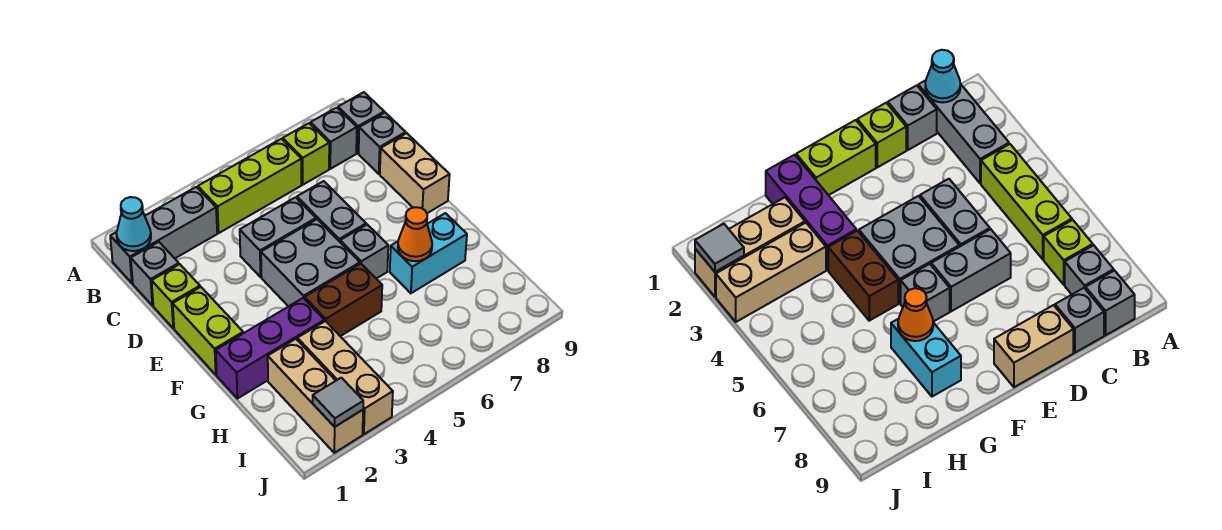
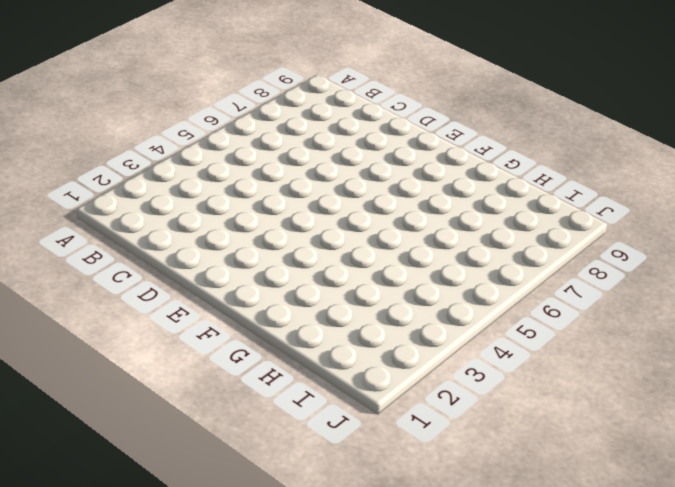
none -> grey 1x3 brick [110,187,217,283]
none -> lime 1x3 brick [198,139,301,233]
none -> lime 1x1 brick [283,123,329,185]

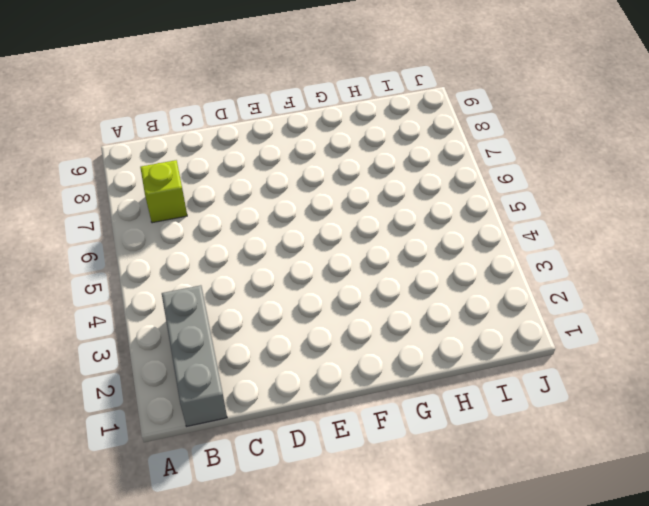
none -> lime 1x3 brick [198,139,301,233]
none -> grey 1x1 brick [311,108,357,169]
none -> grey 1x1 brick [338,92,384,153]

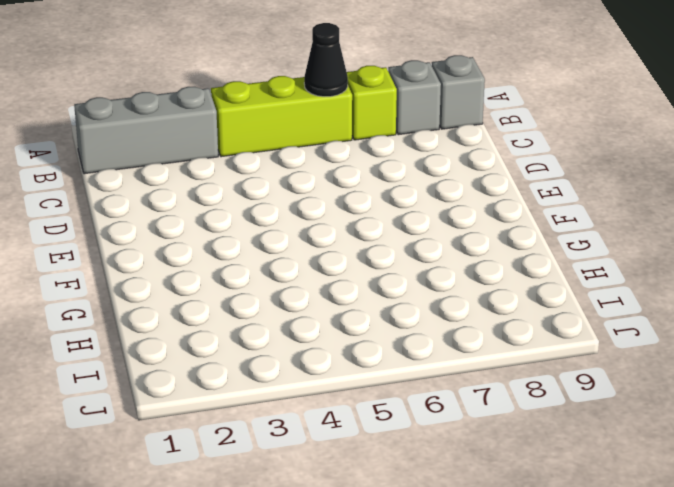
black 1x1 cone [304,23,348,97] -> none
none -> grey 1x1 brick [131,242,179,306]
none -> grey 1x1 brick [359,113,406,174]
none -> lime 1x1 brick [152,264,200,328]

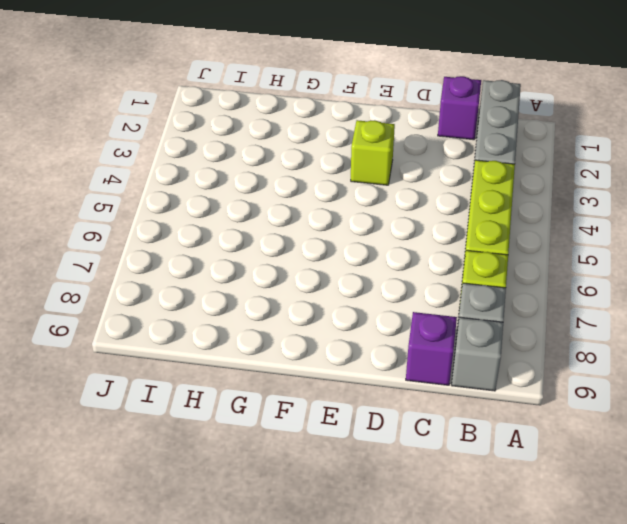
purple 1x1 brick [438,76,481,140] -> grey 1x1 brick [131,242,179,306]
purple 1x1 brick [406,312,457,385] -> grey 1x1 brick [359,113,406,174]
lime 1x1 brick [351,120,395,185] -> lime 1x1 brick moved to [152,264,200,328]
none -> grey 1x2 brick [240,197,316,277]
none -> grey 1x2 brick [297,181,366,242]
none -> tan 1x2 brick [380,133,450,213]

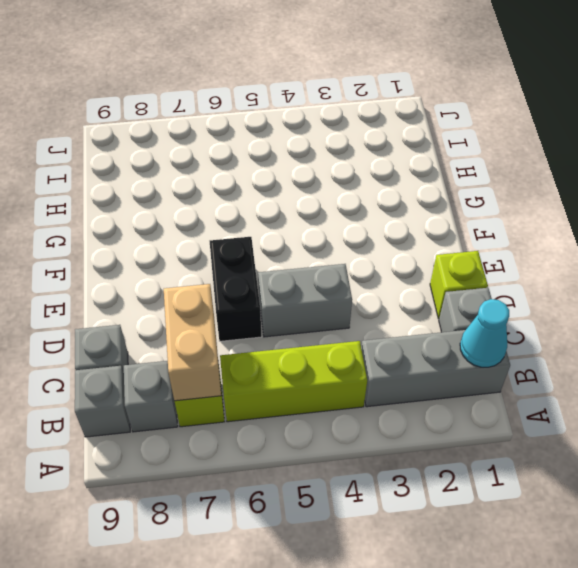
tan 1x2 brick [164,284,221,401] -> tan 1x2 brick moved to [380,133,450,213]
black 1x2 brick [210,237,262,341] -> grey 1x2 brick [297,181,366,242]
none -> lime 1x2 brick [173,287,243,375]
none -> grey 2x2 brick [261,219,360,307]
none -> grey 1x1 brick [340,225,388,279]

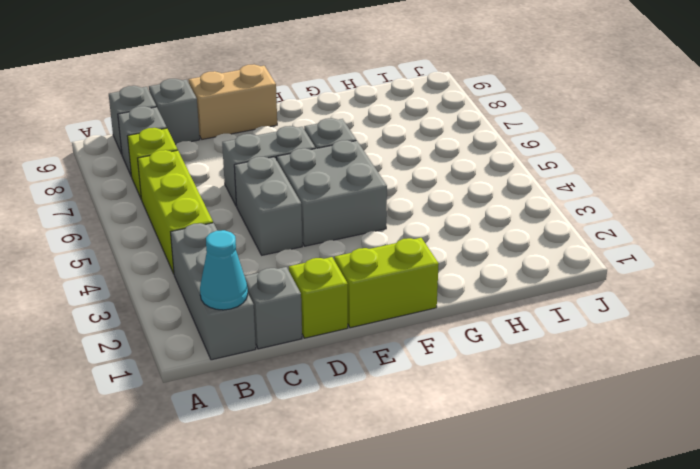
none -> purple 1x3 brick [216,298,324,399]
none -> brown 1x2 brick [305,264,382,336]
none -> cyan 1x2 brick [390,213,467,293]

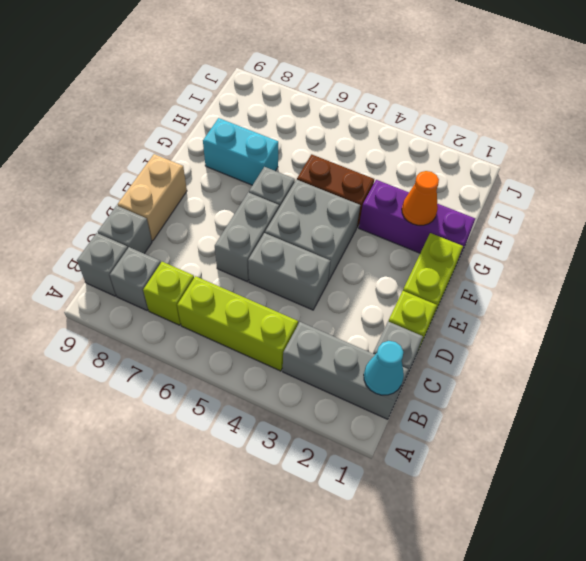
orange 1x1 cone [402,171,439,225] -> orange 1x1 cone moved to [398,207,432,261]
none -> tan 1x3 brick [268,339,363,453]
none -> tan 1x3 brick [297,321,393,434]
none -> grey 1x1 tile [313,378,363,427]

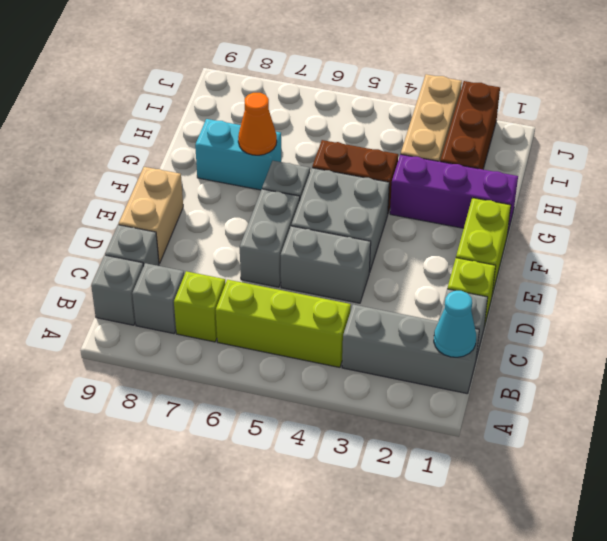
brown 1x3 brick [440,81,500,169] -> tan 1x3 brick [268,339,363,453]
none -> grey 1x1 tile [313,378,363,427]

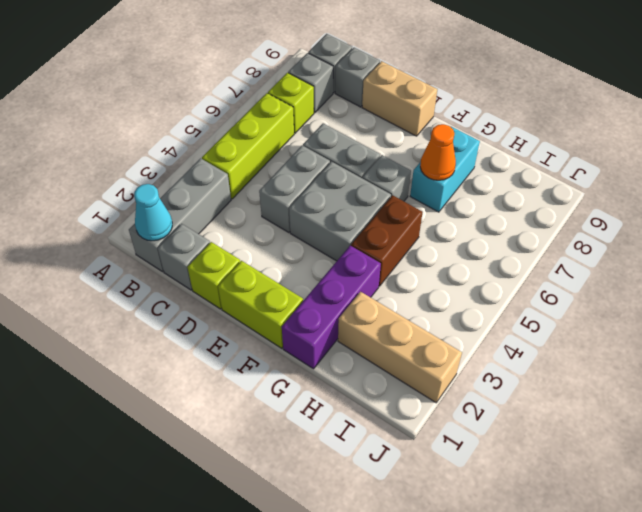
none -> tan 1x3 brick [297,321,393,434]
none -> grey 1x1 tile [313,378,363,427]

